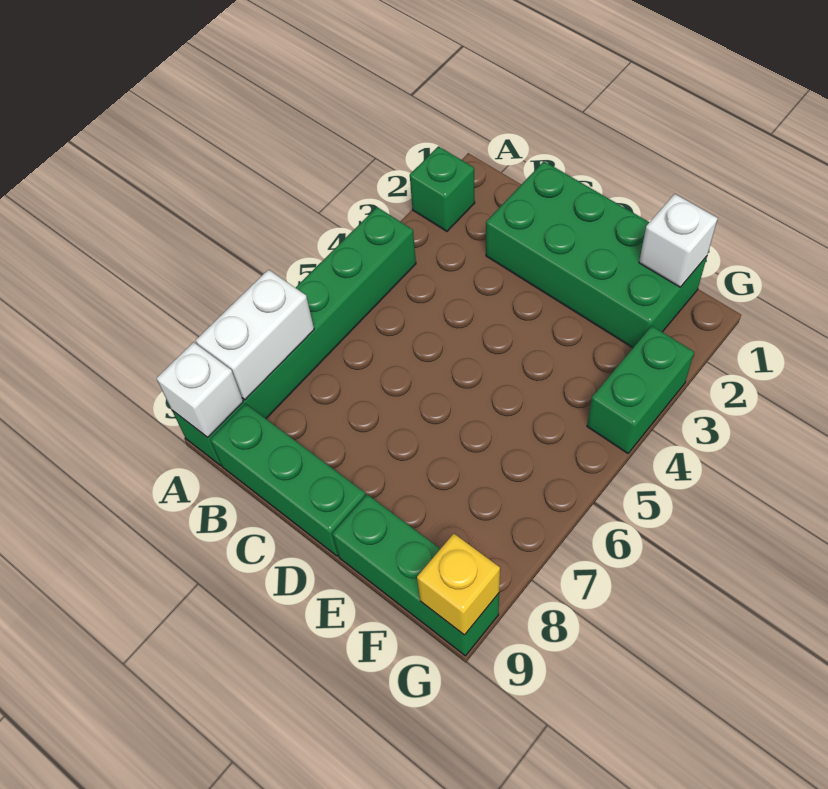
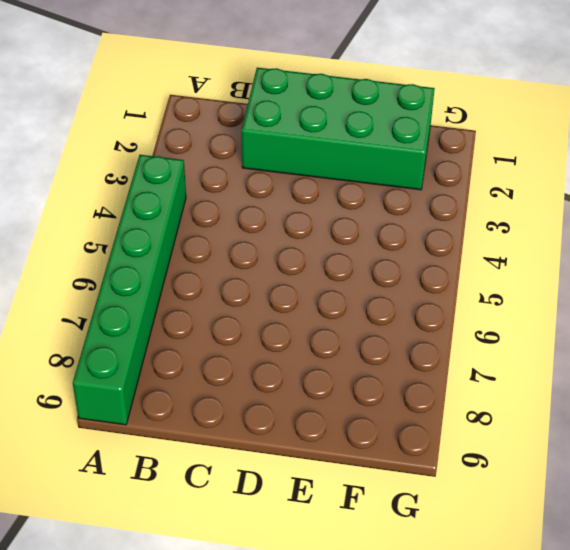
none -> green 1x1 brick [410,146,475,231]
none -> green 1x3 brick [210,404,366,556]

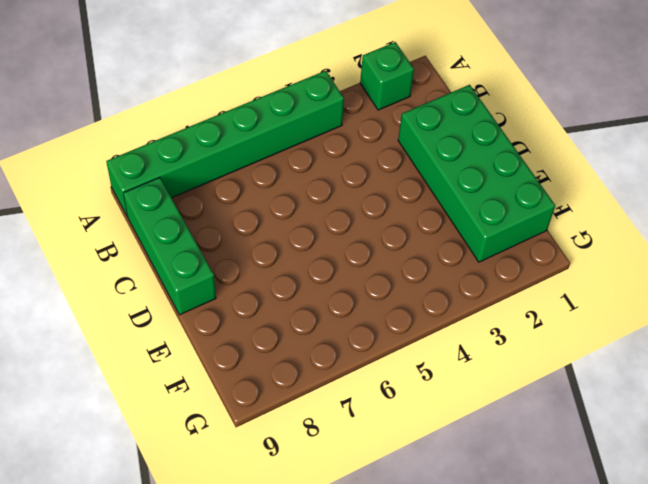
none -> green 1x3 brick [332,494,499,656]
none -> green 1x2 brick [587,326,694,453]

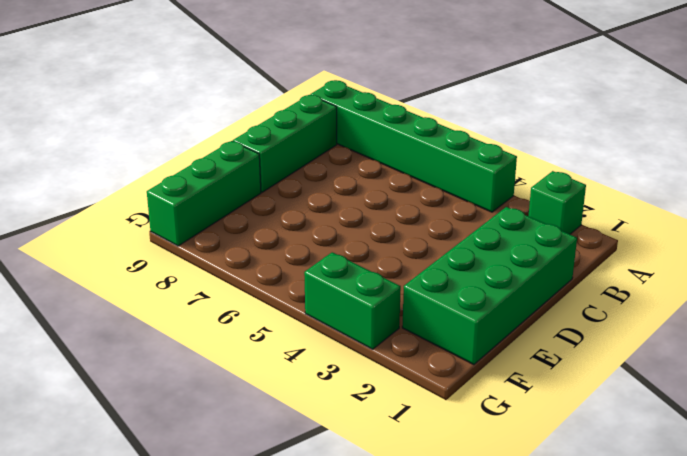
none -> white 1x2 brick [196,270,314,400]
none -> white 1x1 brick [156,342,243,437]

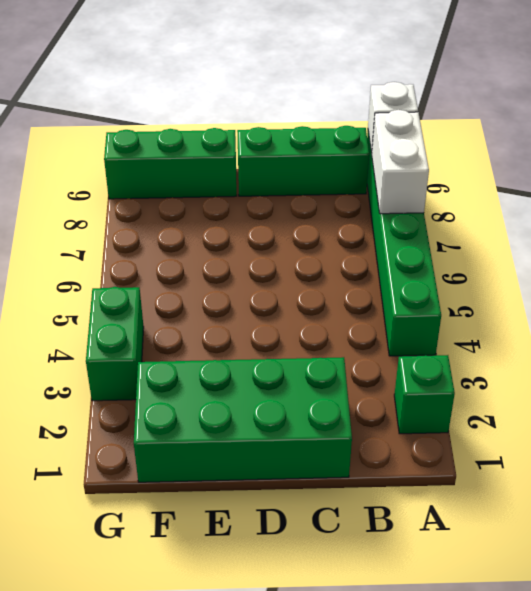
none -> white 1x1 brick [639,194,718,287]
none -> yellow 1x1 brick [417,534,500,635]

